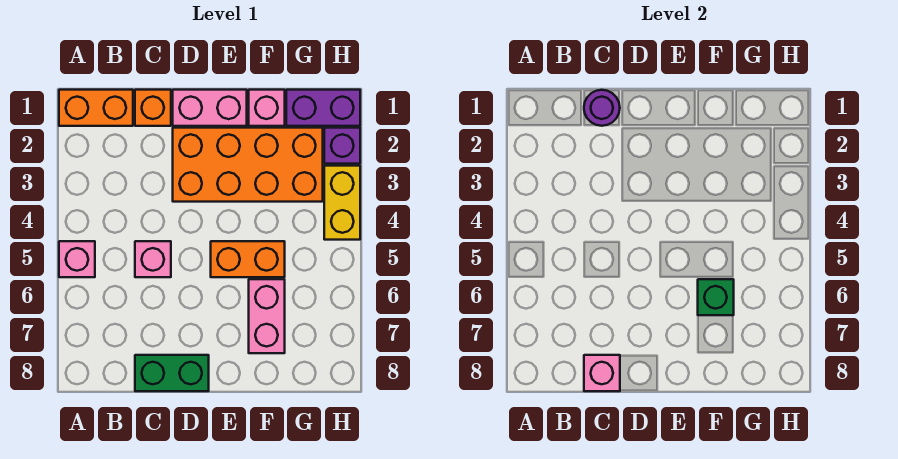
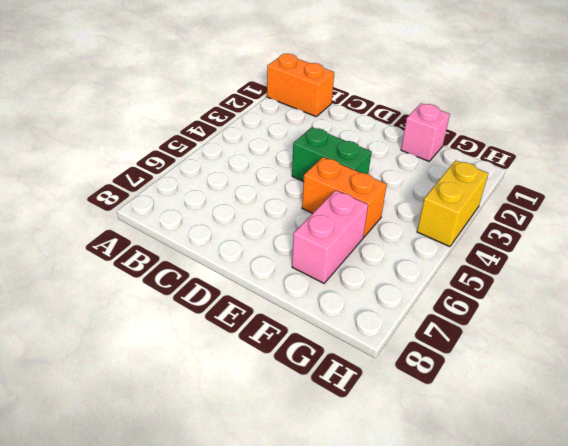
green 1x2 brick [292,127,371,182] -> green 1x2 brick moved to [135,355,209,391]
none -> pink 1x1 brick [59,241,95,277]
none -> orange 1x1 brick [135,90,171,126]
none -> pink 1x1 brick [135,241,171,277]

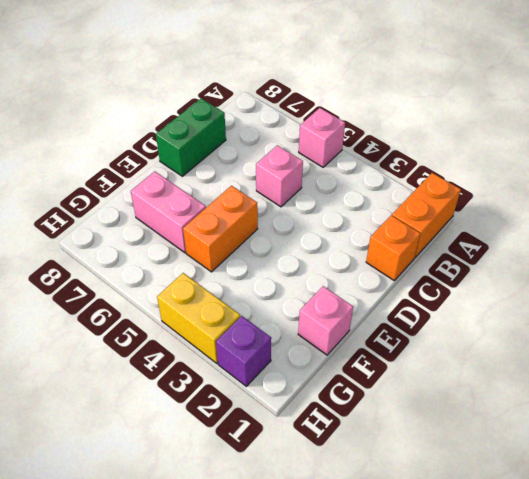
none -> pink 1x2 brick [173,90,247,126]
none -> orange 2x4 brick [173,128,323,202]
none -> purple 1x2 brick [286,90,360,126]

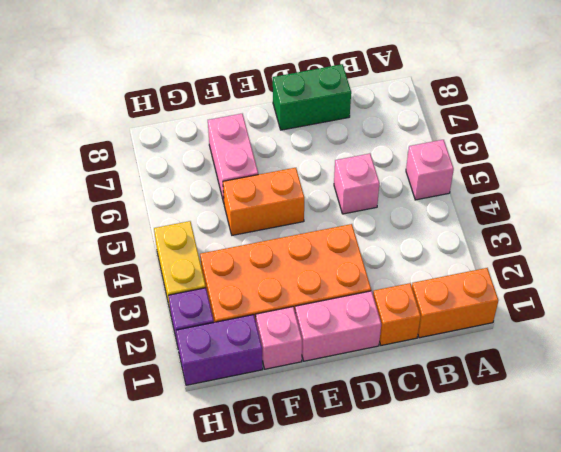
none -> purple 1x1 round brick [584,90,620,126]
none -> pink 1x1 brick [584,355,620,391]
none -> green 1x1 brick [698,279,734,315]

